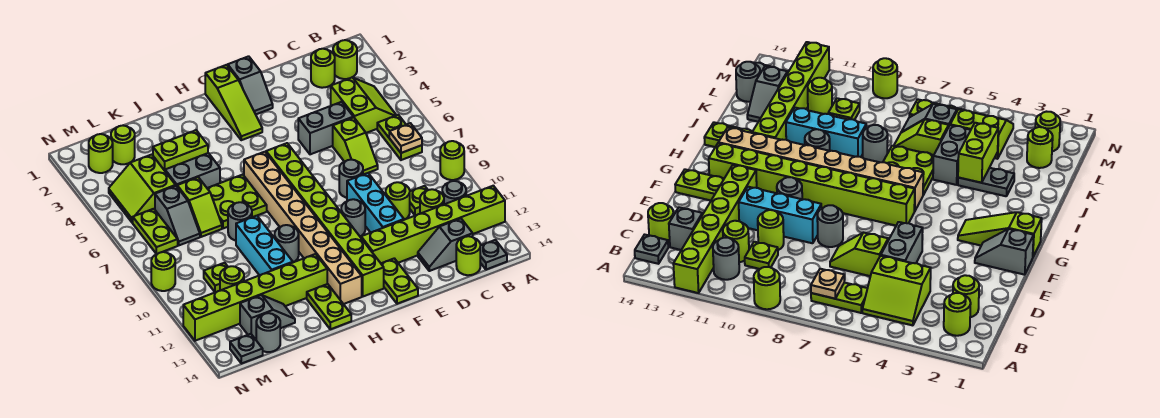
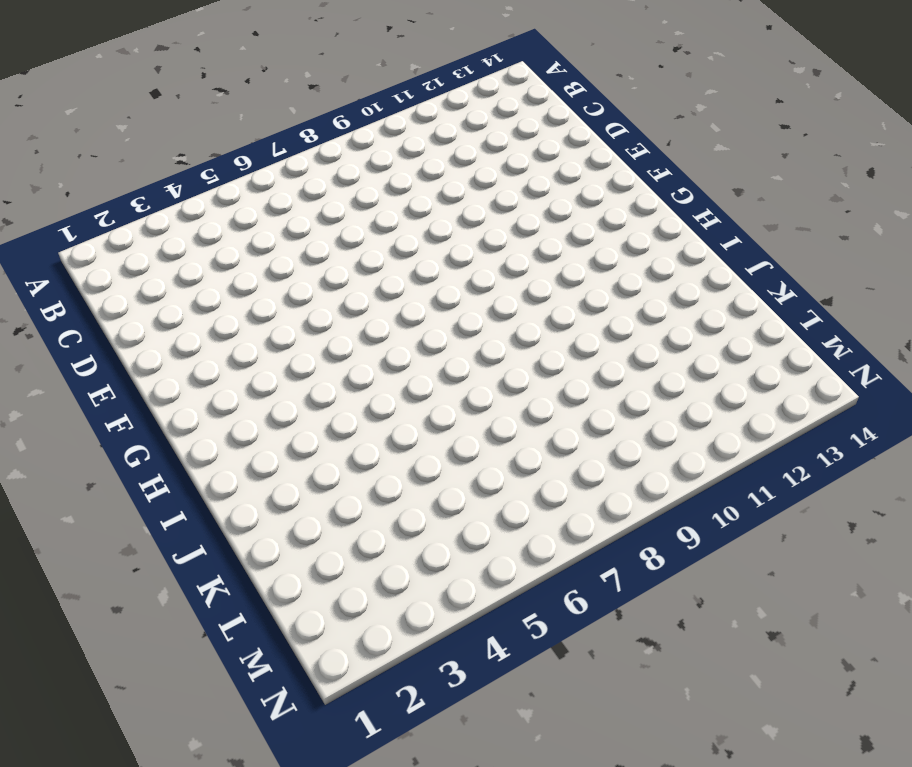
none -> lime 1x1 round brick [440,141,464,180]
none -> lime 1x6 brick [361,186,505,263]
none -> lime 1x1 round brick [333,40,357,79]
none -> lime 2x2 slope [331,77,396,133]

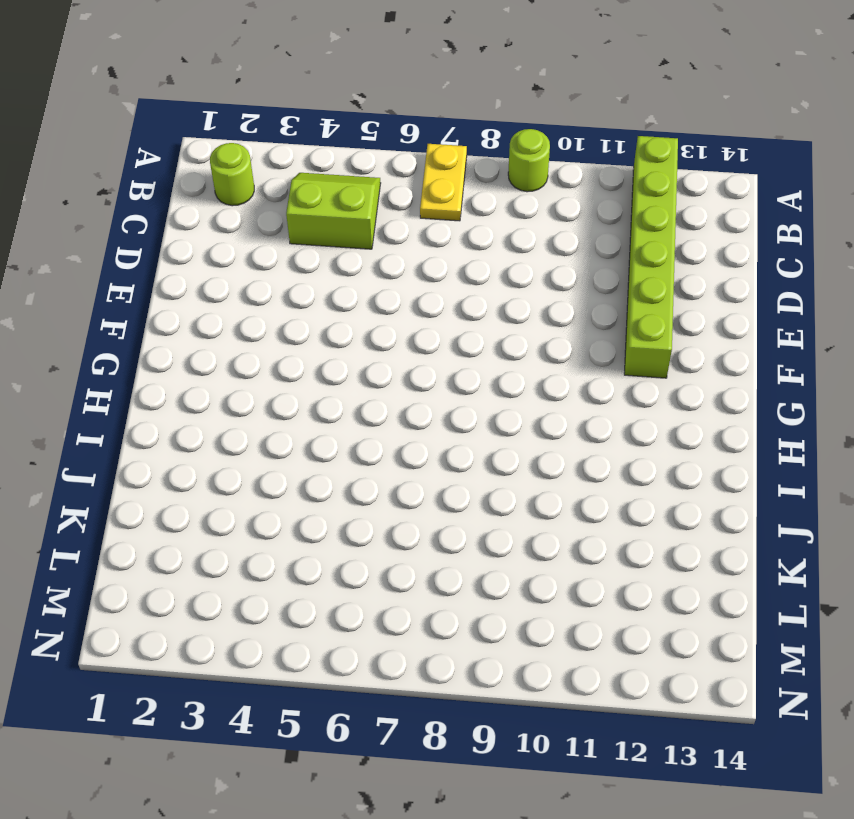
yellow 1x2 plate [420,144,467,221] -> lime 1x2 plate [377,115,422,160]
none -> grey 1x1 round brick [442,181,466,204]
none -> grey 1x1 plate [480,240,507,270]
none -> lime 1x1 round brick [311,49,335,88]
none -> lime 1x1 plate [410,186,428,216]

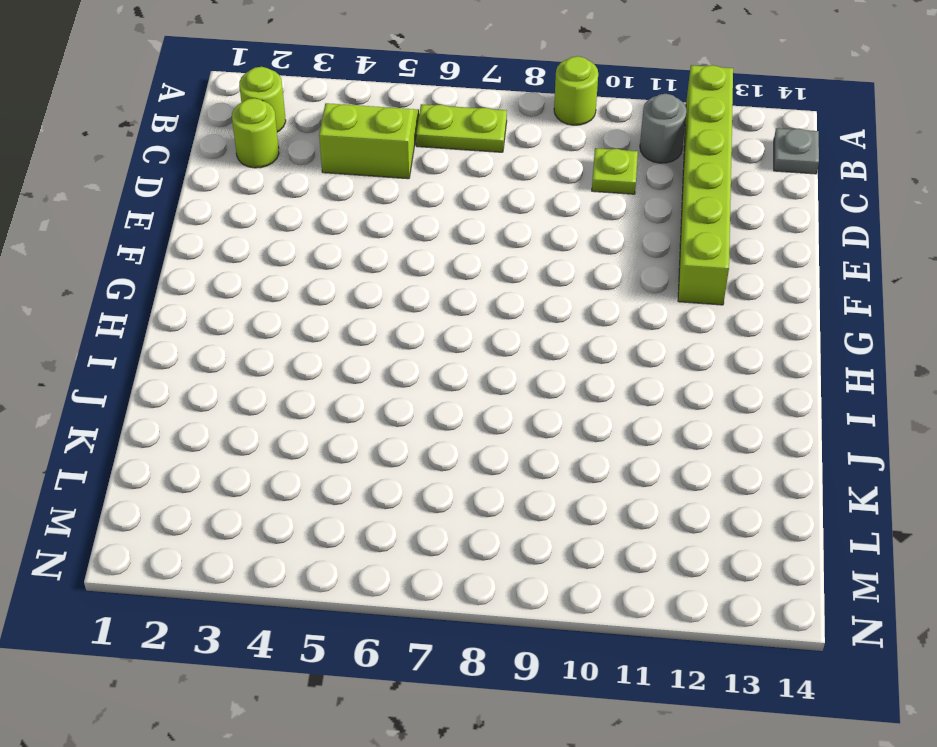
none -> lime 1x1 round brick [420,189,444,214]
none -> grey 1x2 slope [418,219,473,271]
none -> lime 1x1 round brick [456,236,480,275]
none -> grey 1x2 brick [298,102,353,154]

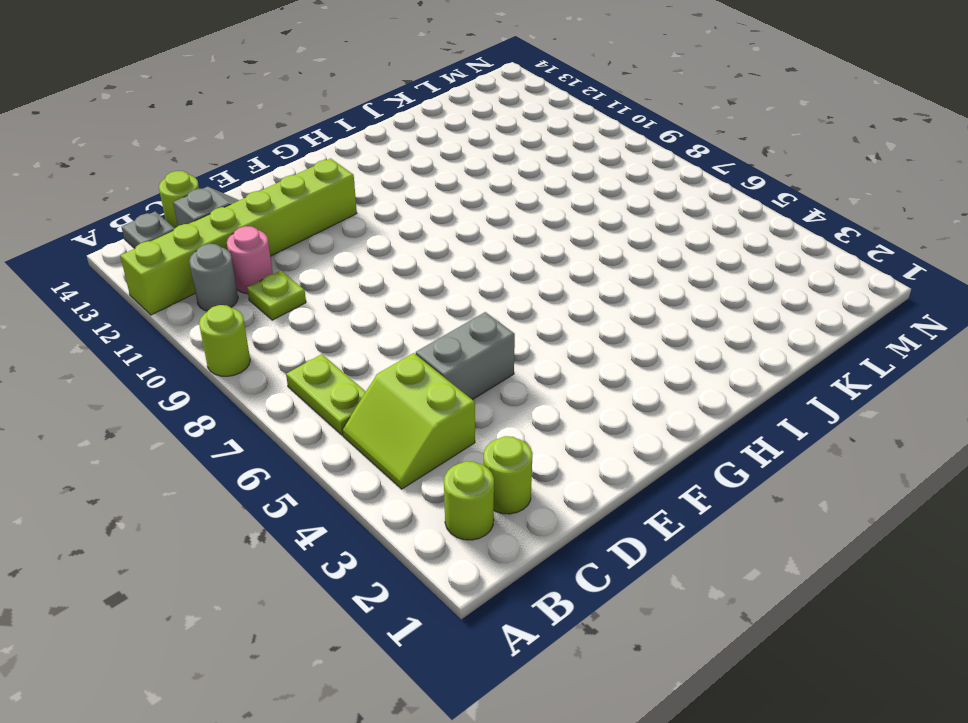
pink 1x1 round brick [227,226,273,294] -> lime 1x1 round brick [420,189,444,214]
none -> lime 1x2 slope [333,117,378,175]
none -> lime 1x1 round brick [386,182,410,220]
none -> grey 1x1 round brick [339,160,363,198]
none -> cyan 1x3 brick [347,173,404,233]

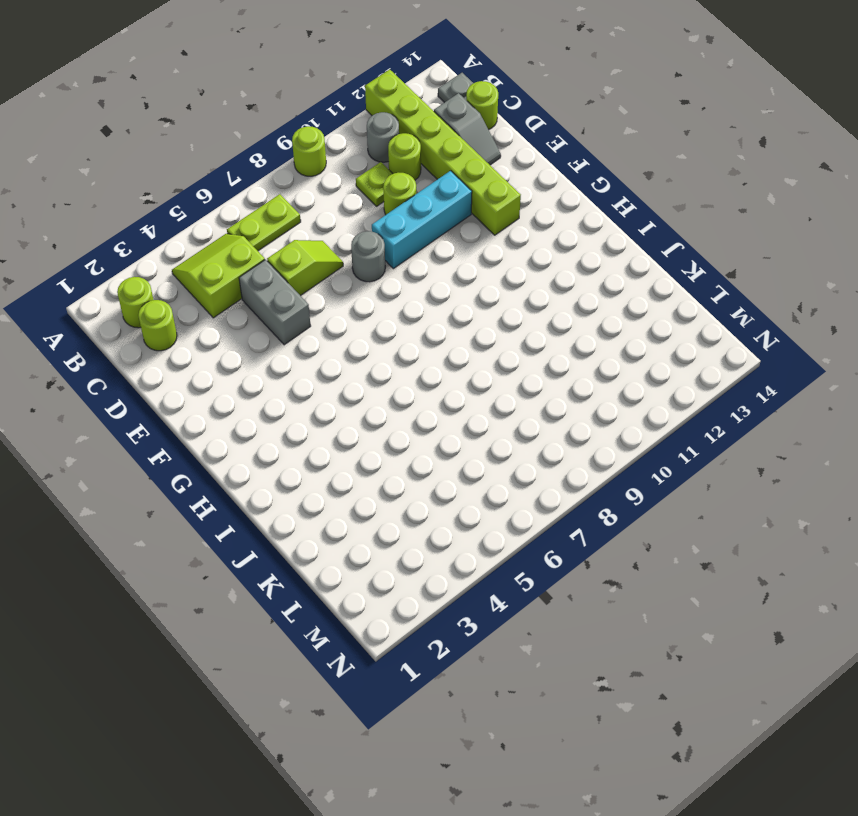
none -> grey 1x2 slope [228,56,273,114]
none -> grey 1x1 round brick [341,199,365,236]
none -> lime 1x2 plate [381,258,418,304]
none -> lime 1x3 slope [205,65,262,140]

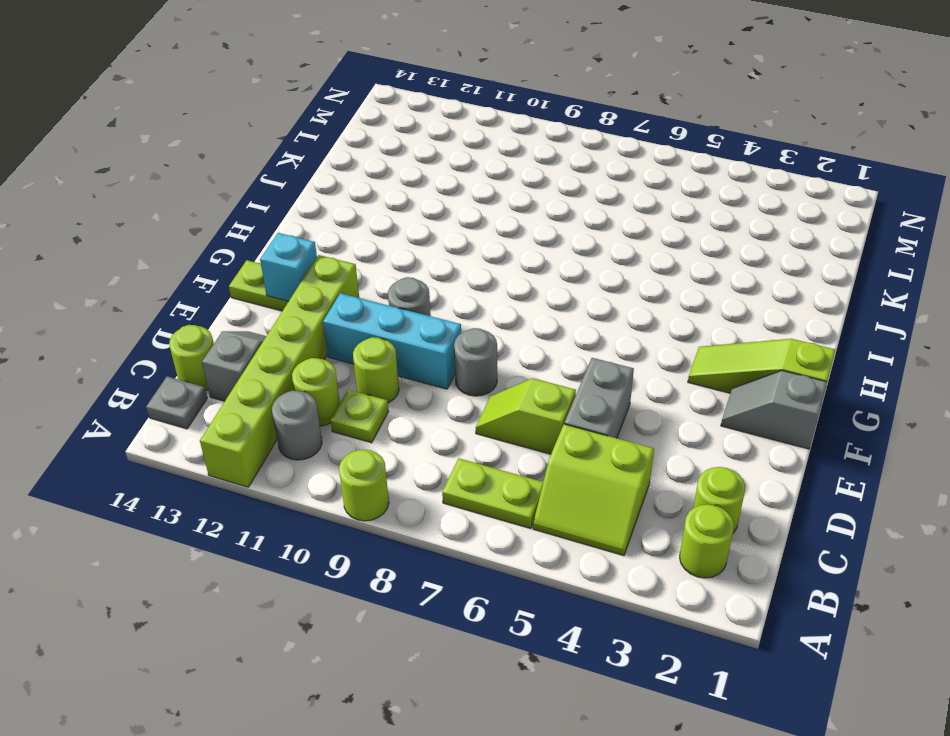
cyan 1x1 brick [260,233,317,301] -> none
none -> lime 1x8 brick [266,143,384,296]
none -> tan 1x8 brick [244,152,362,304]
none -> lime 2x2 plate [207,175,267,228]
none -> grey 1x1 round brick [275,225,299,262]

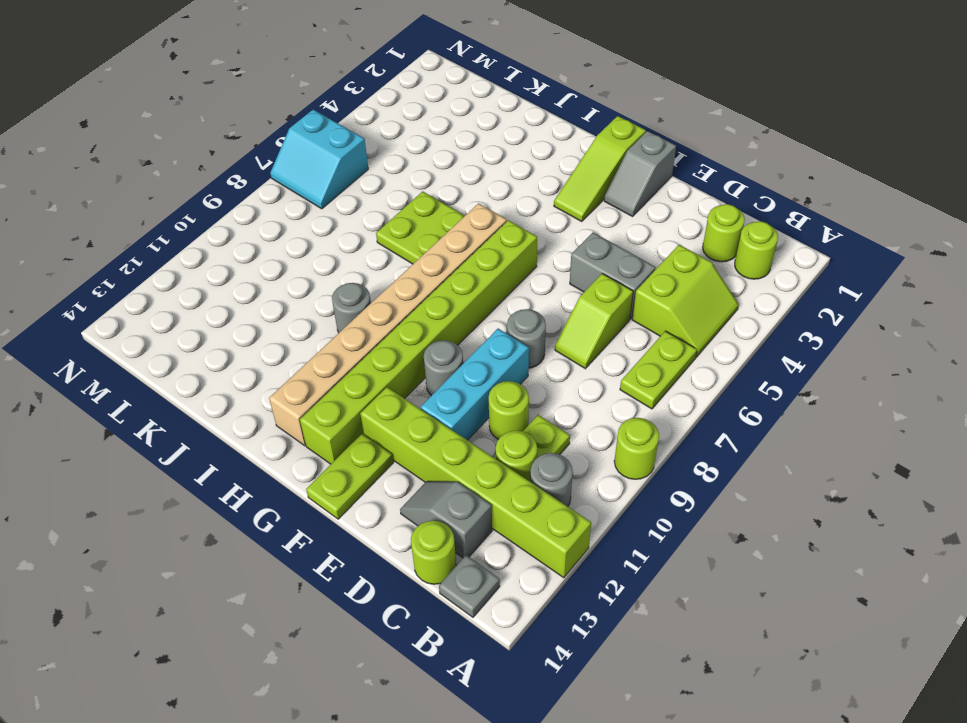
cyan 2x2 slope [270,110,368,209] -> lime 1x2 plate [132,209,178,254]
none -> lime 1x6 brick [183,254,327,341]
none -> lime 1x2 plate [307,284,351,329]
none -> grey 1x2 plate [958,168,1014,196]
none -> grey 1x2 brick [165,153,220,188]

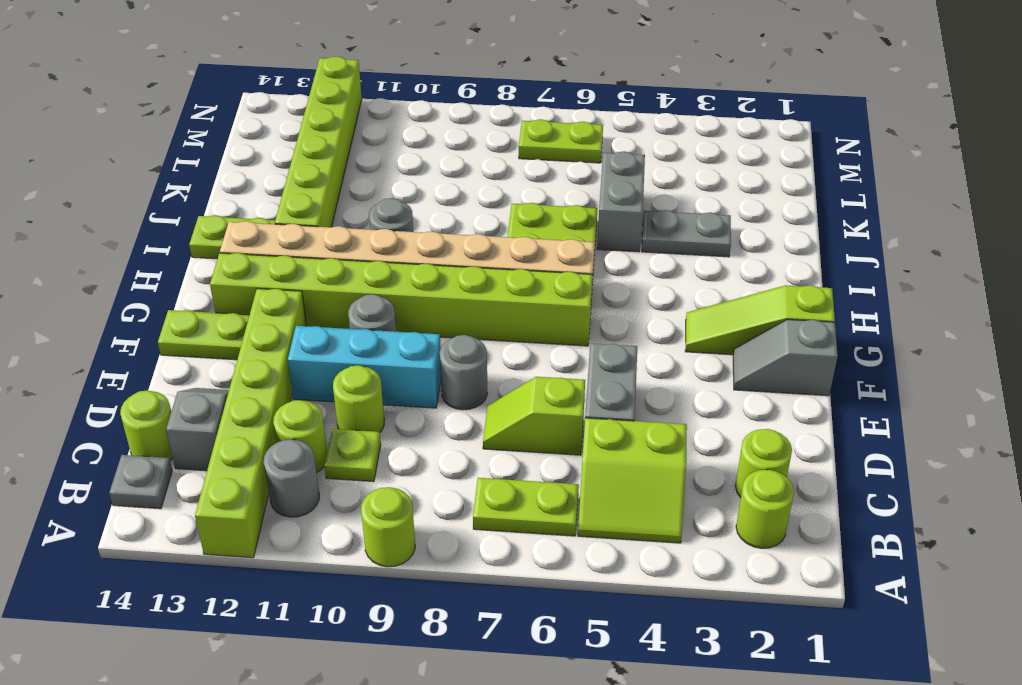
none -> grey 1x1 round brick [228,202,252,241]
none -> cyan 1x3 brick [236,216,293,275]
none -> lime 1x2 slope [177,177,222,237]
none -> grey 1x2 slope [240,295,295,338]

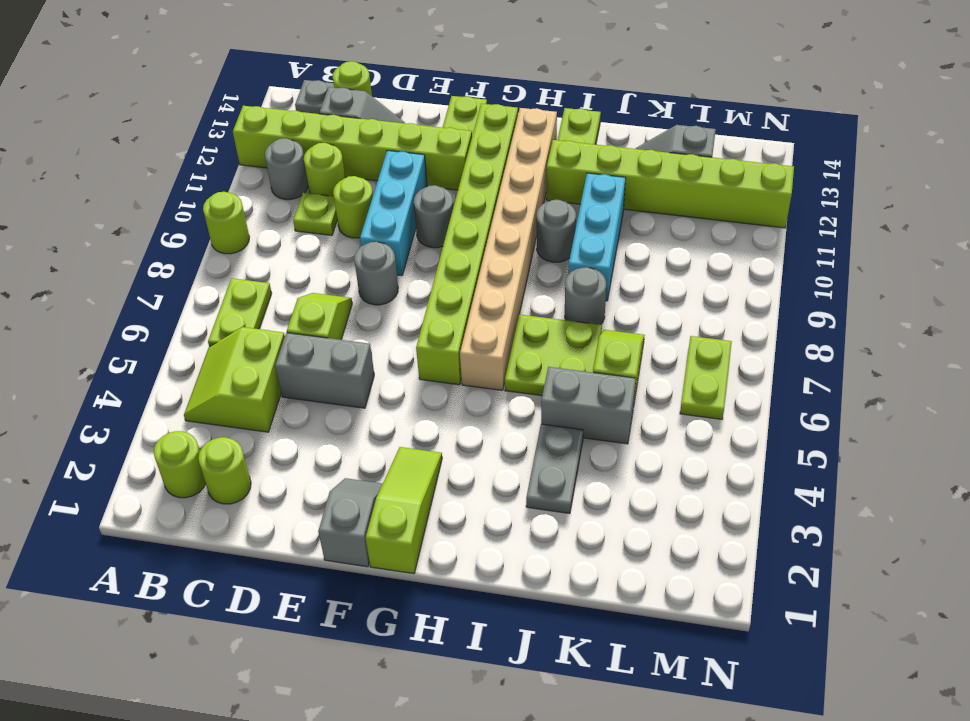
none -> lime 1x1 round brick [111,125,135,164]
none -> lime 2x2 slope [109,155,176,222]
none -> grey 1x2 slope [155,186,200,245]
none -> lime 1x1 plate [204,263,228,292]

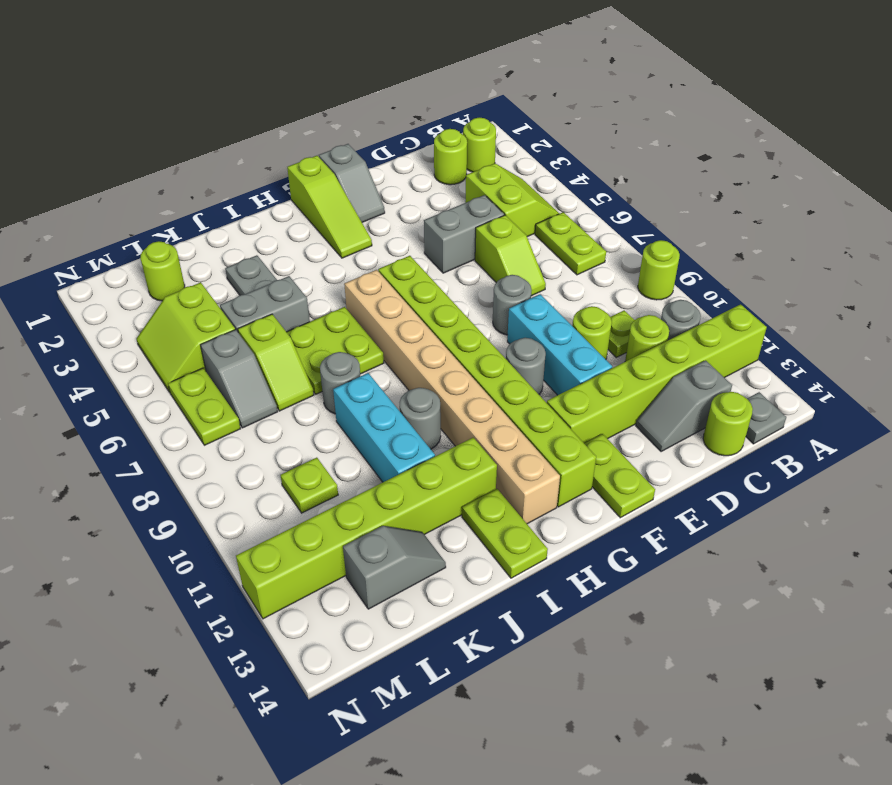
none -> lime 1x1 round brick [220,266,244,291]
none -> grey 1x1 round brick [256,313,280,352]
none -> lime 1x1 round brick [89,134,113,173]
none -> grey 1x1 plate [230,334,263,364]

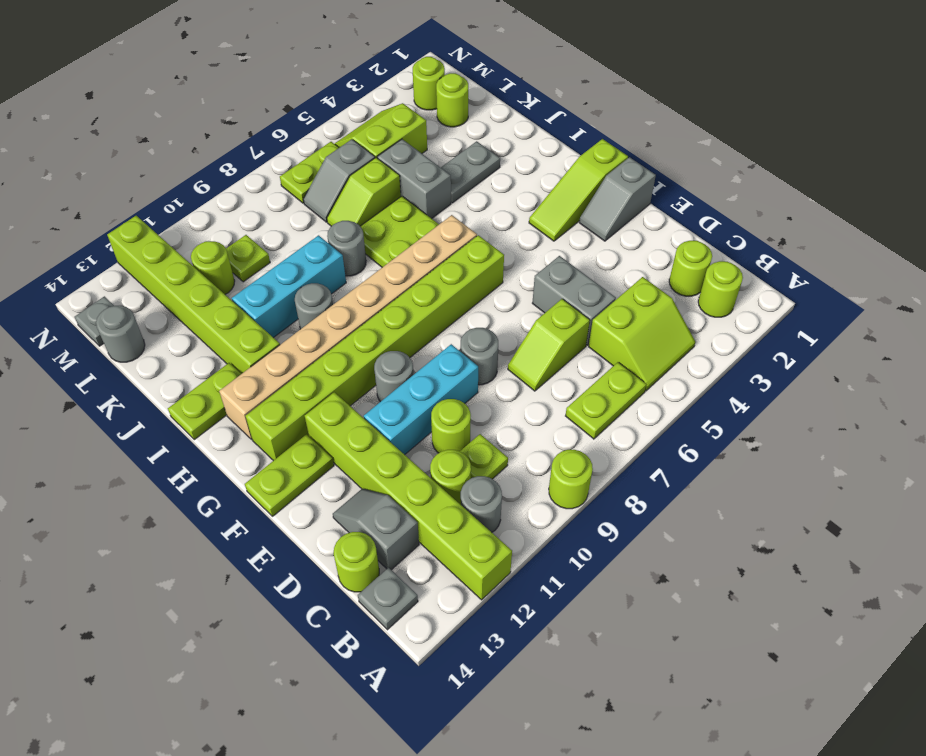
none -> grey 1x2 slope [240,295,295,338]
none -> lime 1x1 round brick [151,252,175,291]
none -> tan 1x1 plate [389,123,422,153]
none -> lime 1x2 brick [153,130,208,171]

